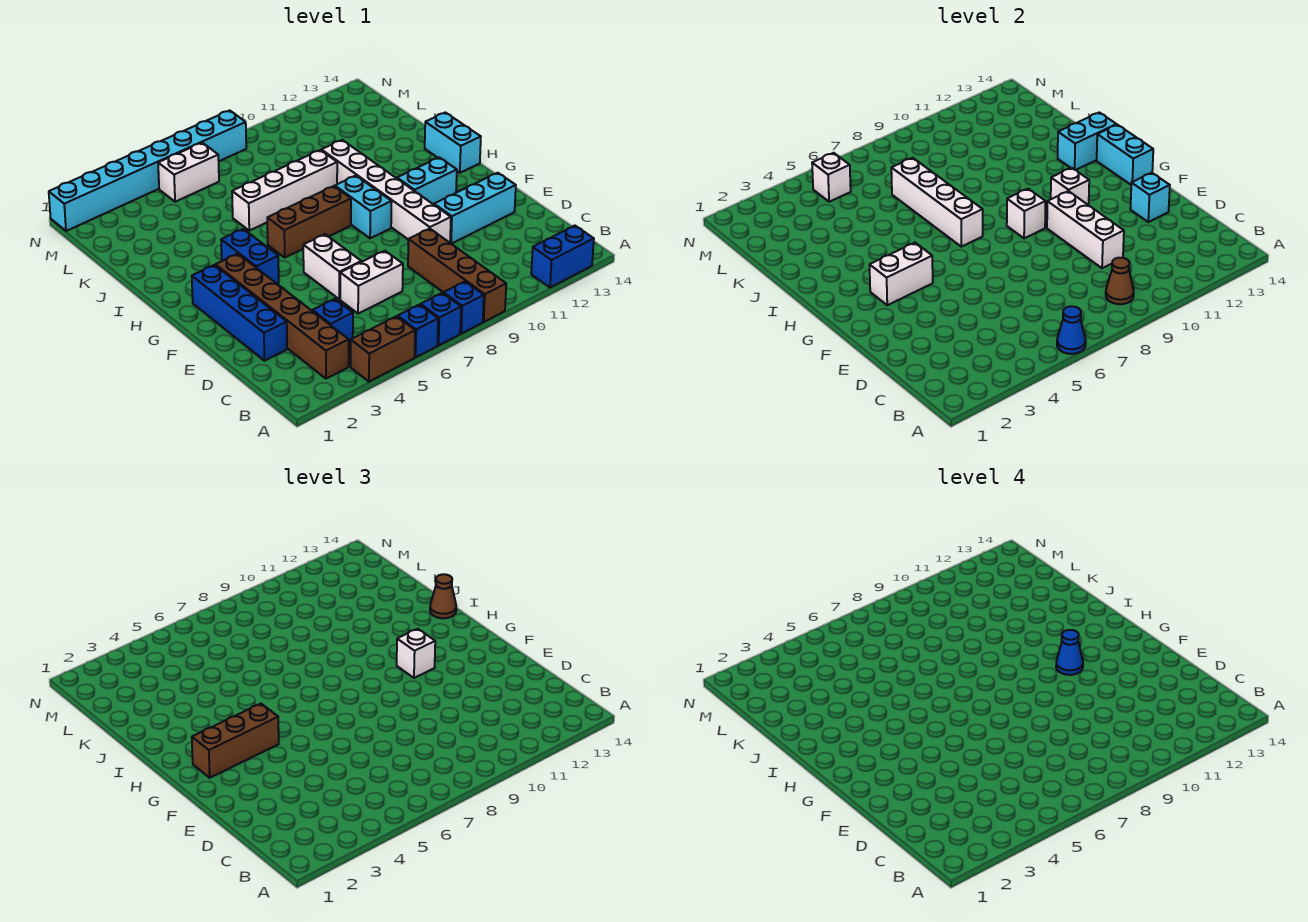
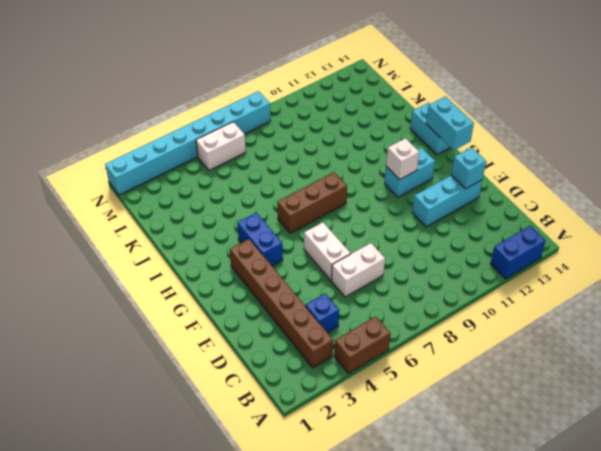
none -> blue 1x1 brick [398,305,438,357]
none -> blue 1x1 brick [421,293,461,345]
none -> blue 1x1 brick [444,282,484,334]
none -> brown 1x4 brick [408,229,506,322]

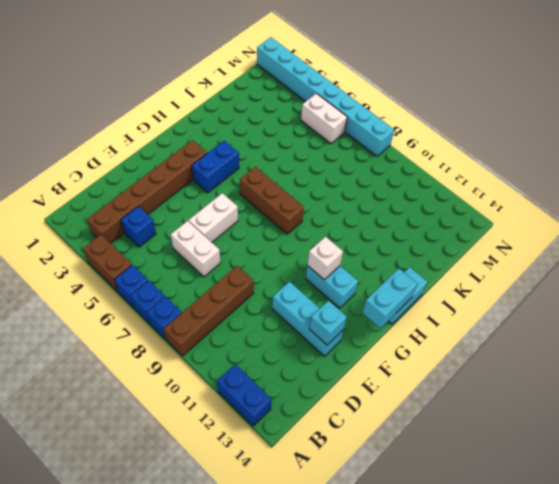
none -> blue 1x4 brick [192,265,287,361]
none -> white 1x6 brick [321,140,451,243]
none -> cyan 1x2 brick [335,176,392,238]
none -> white 1x4 brick [232,150,337,231]

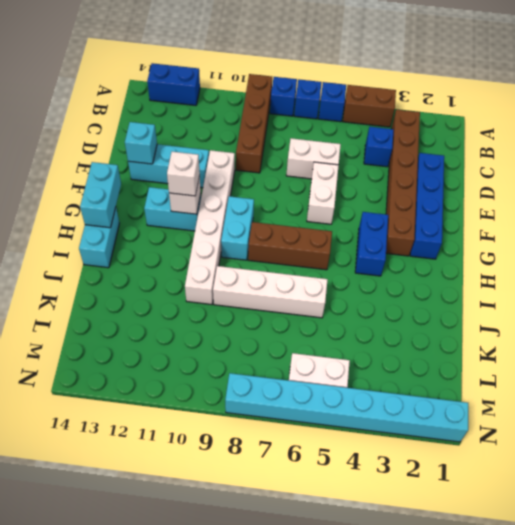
none -> blue 1x1 cone [1057,306,1086,354]
none -> brown 1x1 cone [1106,258,1134,304]
none -> white 1x3 brick [1047,191,1124,268]
none -> white 1x2 brick [870,243,933,305]

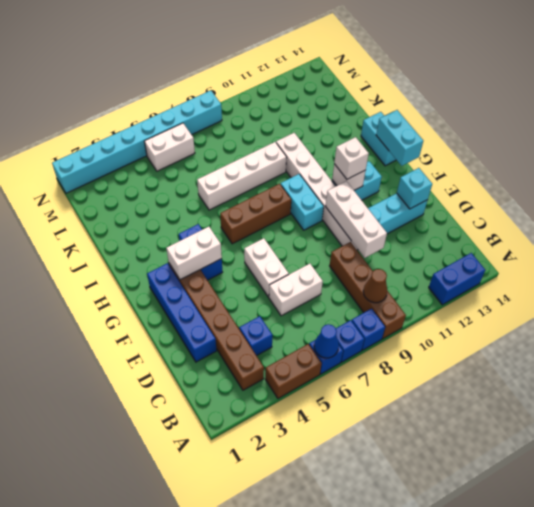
none -> white 1x1 brick [1007,189,1046,238]
none -> white 1x4 brick [891,158,983,247]
none -> cyan 1x2 brick [1058,112,1117,170]
none -> white 1x1 brick [812,153,851,202]

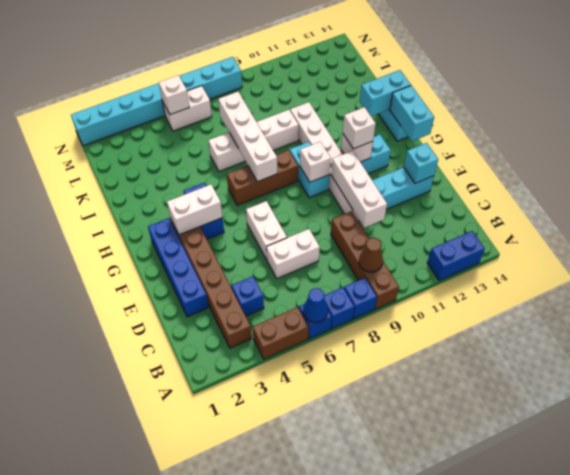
none -> brown 1x3 brick [192,704,279,778]
none -> brown 1x1 cone [430,574,456,618]
none -> blue 1x1 cone [1056,630,1083,675]

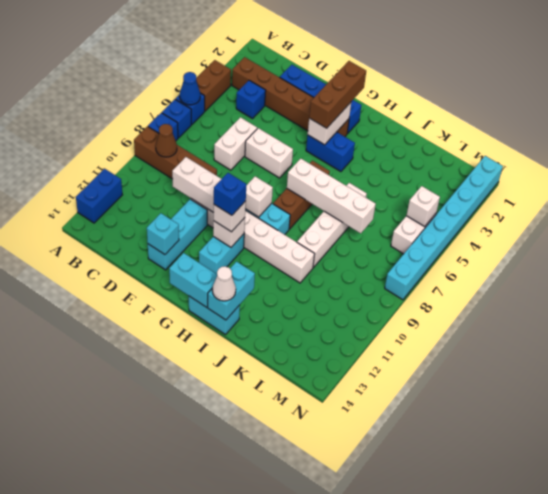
blue 1x1 brick [214,173,246,215] -> blue 1x1 cone [1056,630,1083,675]
white 1x1 cone [212,266,236,301] -> brown 1x1 cone [430,574,456,618]

